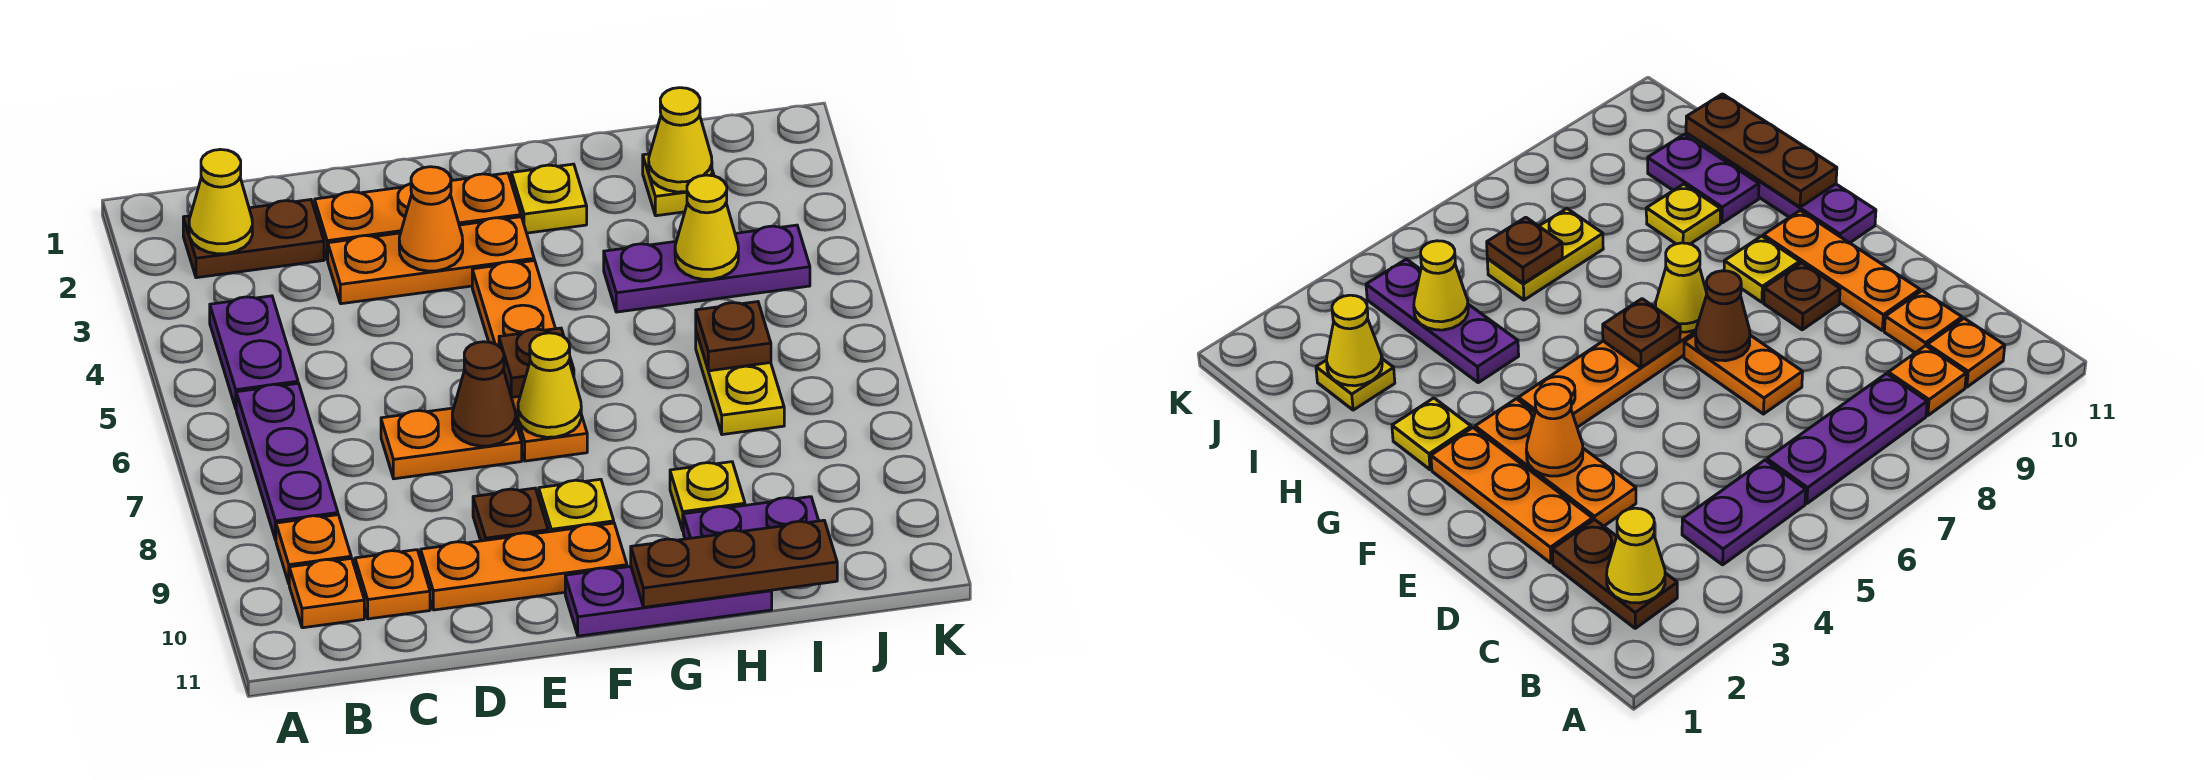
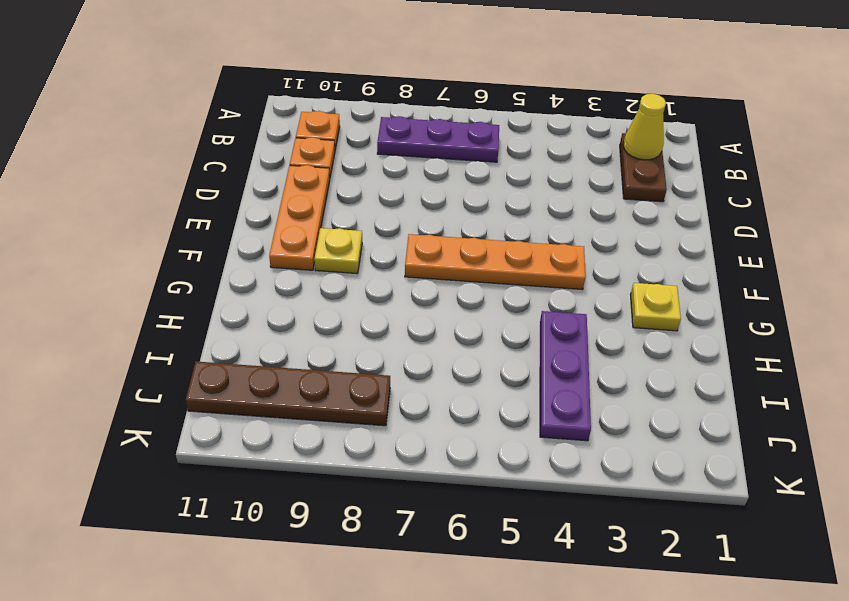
brown 1x4 plate [186,362,390,426] -> none
none -> purple 1x2 plate [210,296,298,408]
none -> orange 1x1 plate [276,515,351,583]
none -> orange 1x3 plate [315,173,521,260]

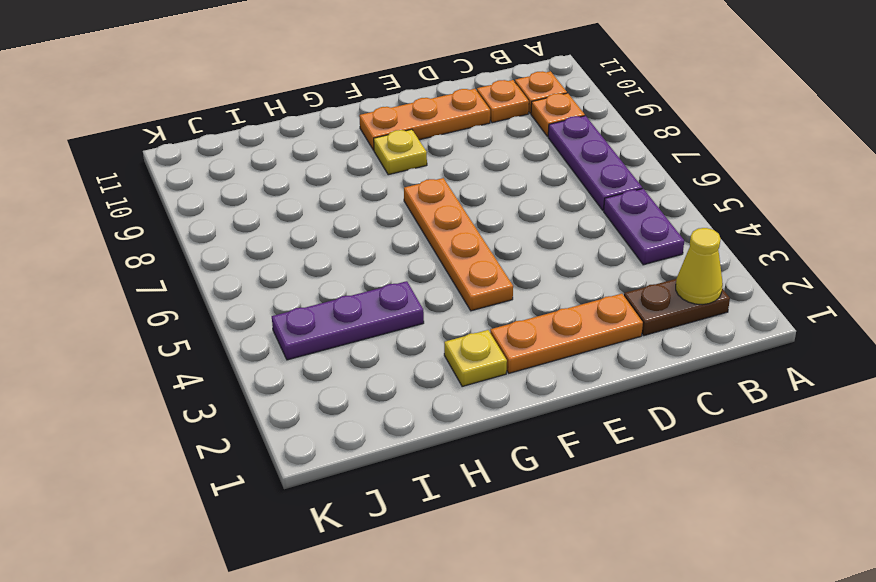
none -> orange 1x3 plate [328,217,534,304]
none -> orange 1x2 plate [381,408,522,479]
none -> brown 1x1 plate [473,488,548,541]

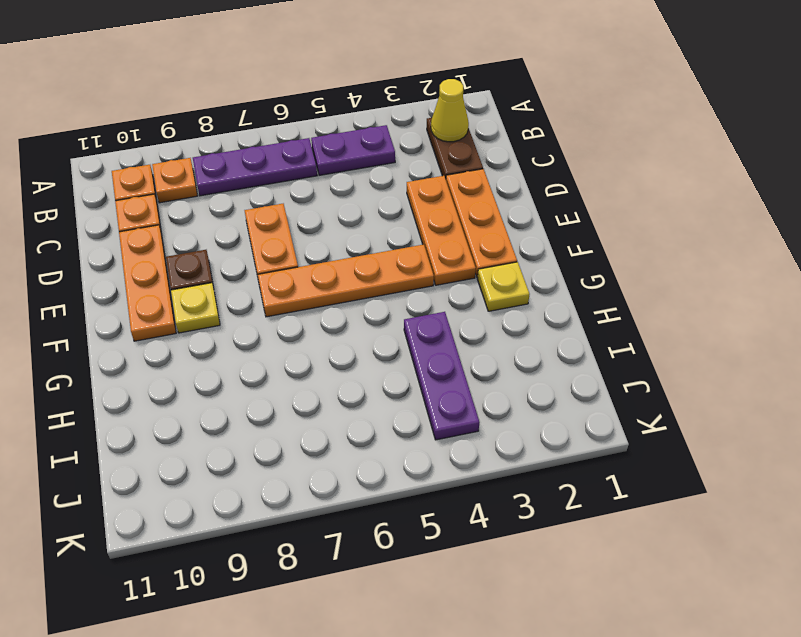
none -> purple 1x3 plate [565,566,772,636]
none -> yellow 1x1 plate [670,462,745,530]
none -> purple 1x2 plate [683,497,819,539]

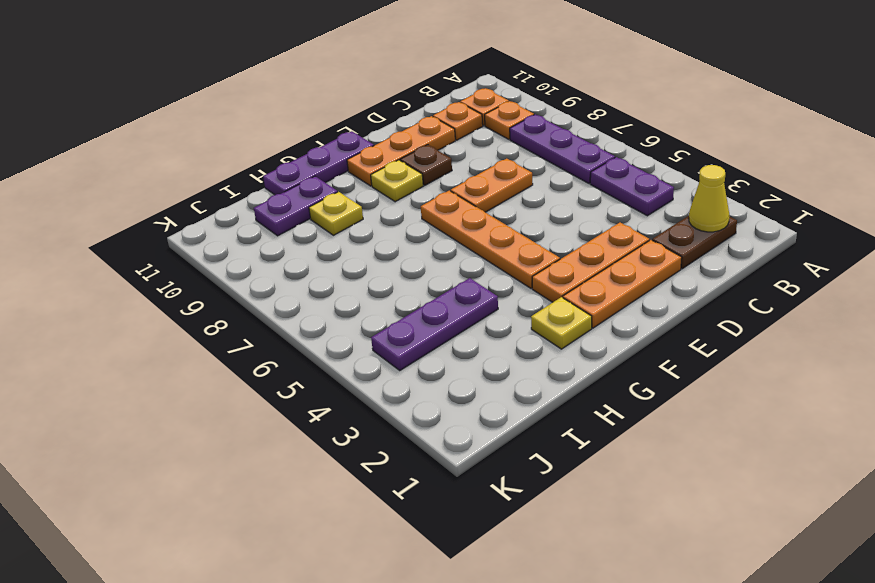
none -> yellow 1x1 plate [643,154,714,216]
none -> yellow 1x2 plate [696,332,784,435]
none -> orange 1x1 cone [399,167,463,271]

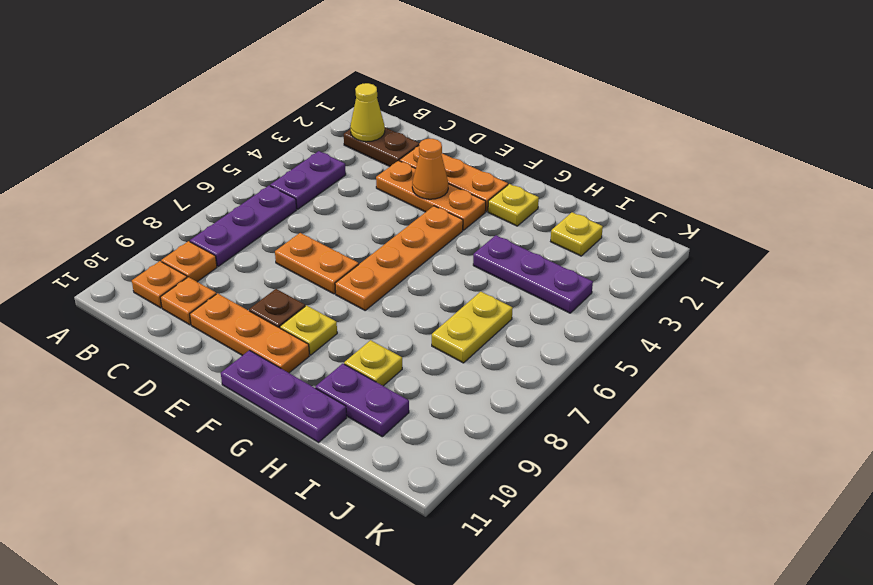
none -> brown 1x1 cone [452,342,516,446]
none -> brown 1x1 plate [499,328,574,397]
none -> yellow 1x1 cone [518,333,581,437]

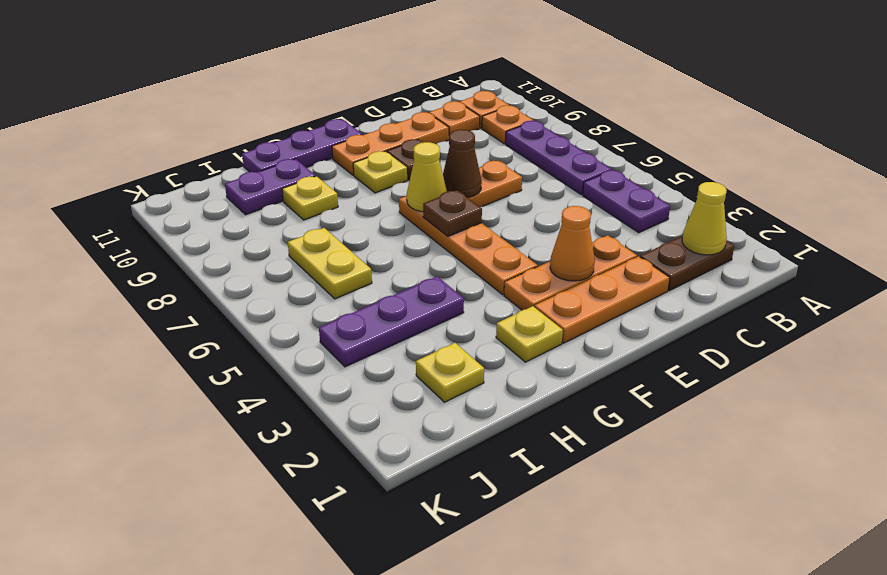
none -> brown 1x3 plate [631,520,837,607]
none -> yellow 1x1 cone [649,88,712,192]
none -> yellow 1x1 cone [675,175,738,279]

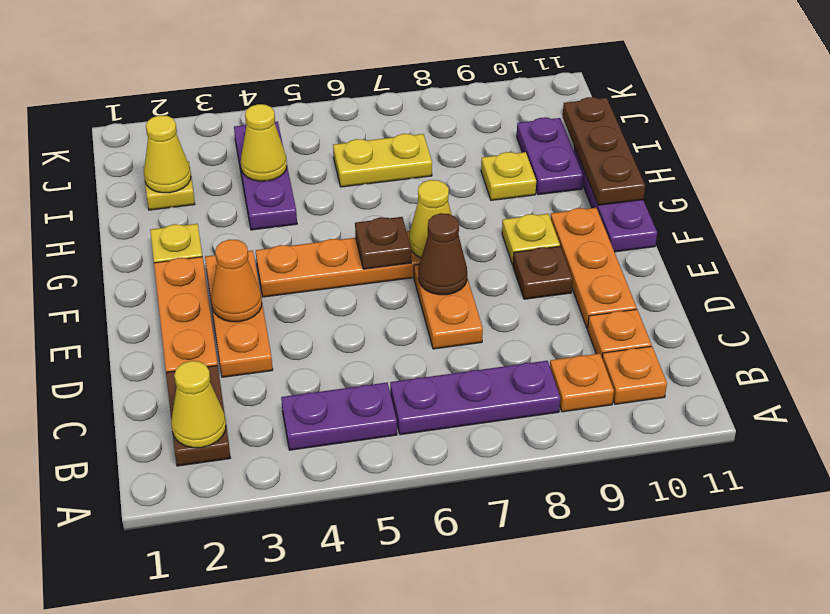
none -> brown 1x1 plate [696,302,771,371]

